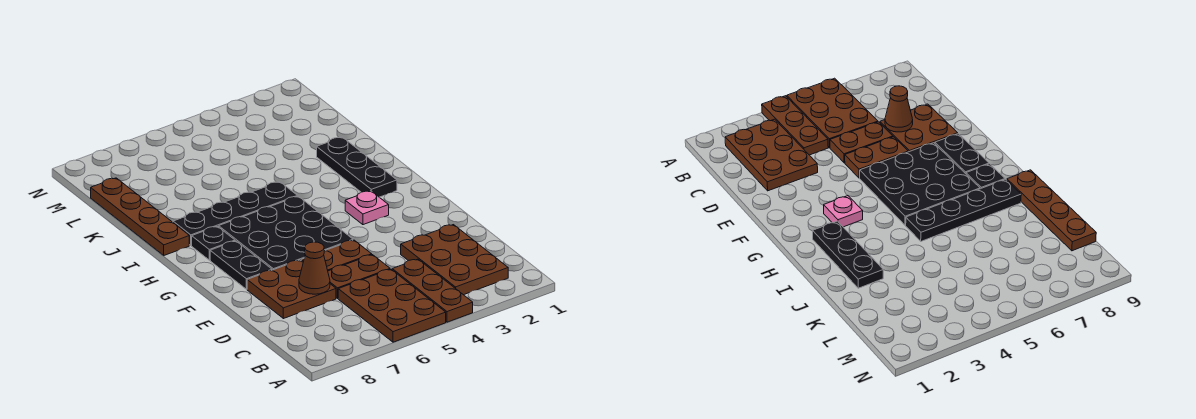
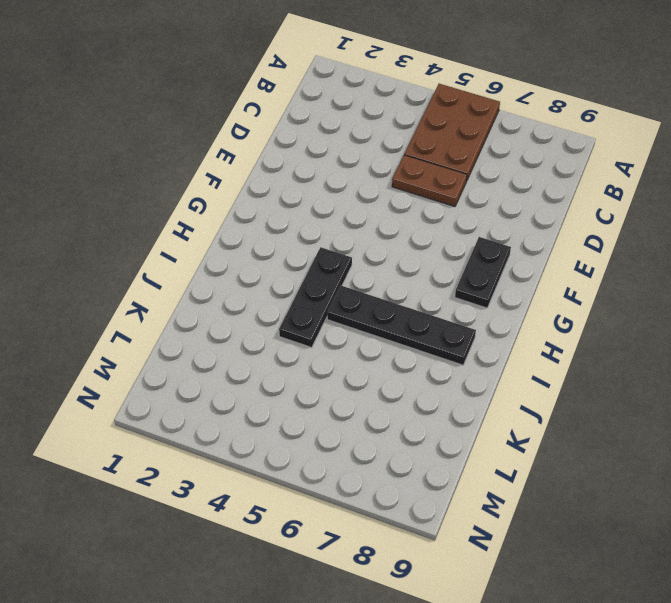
black 1x3 plate [279,247,352,347] -> black 1x3 plate moved to [317,137,397,197]
none -> brown 1x3 plate [392,259,473,322]
none -> brown 2x3 plate [401,225,508,295]
none -> brown 2x2 plate [247,260,336,319]

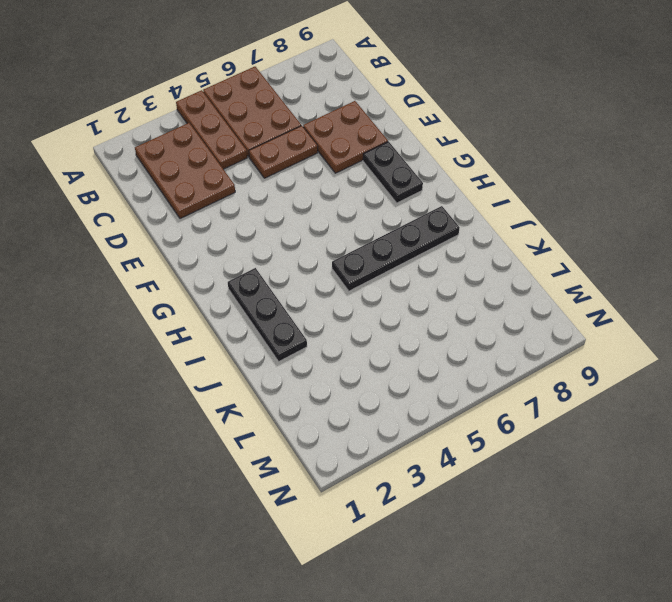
none -> brown 1x2 plate [301,240,372,271]
none -> black 3x3 plate [219,196,353,270]
none -> pink 1x1 plate [345,191,389,225]

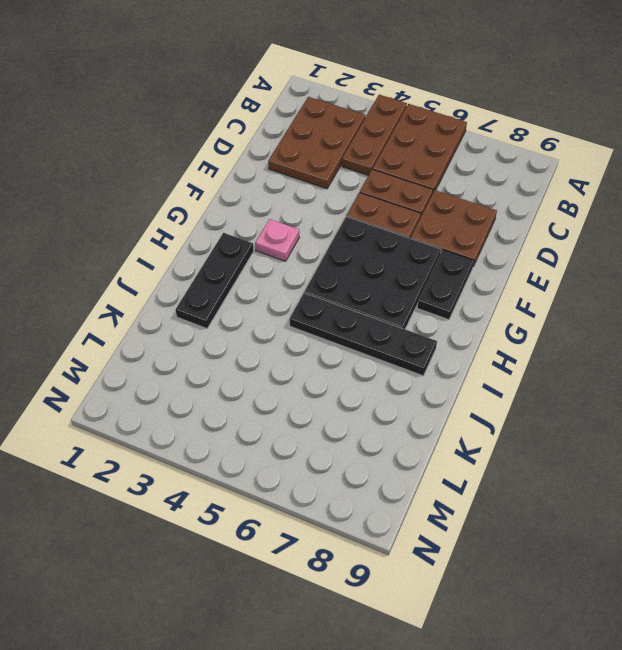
none -> black 1x1 plate [192,226,235,260]
none -> brown 1x4 plate [91,178,189,255]
none -> brown 1x1 cone [299,242,330,294]

